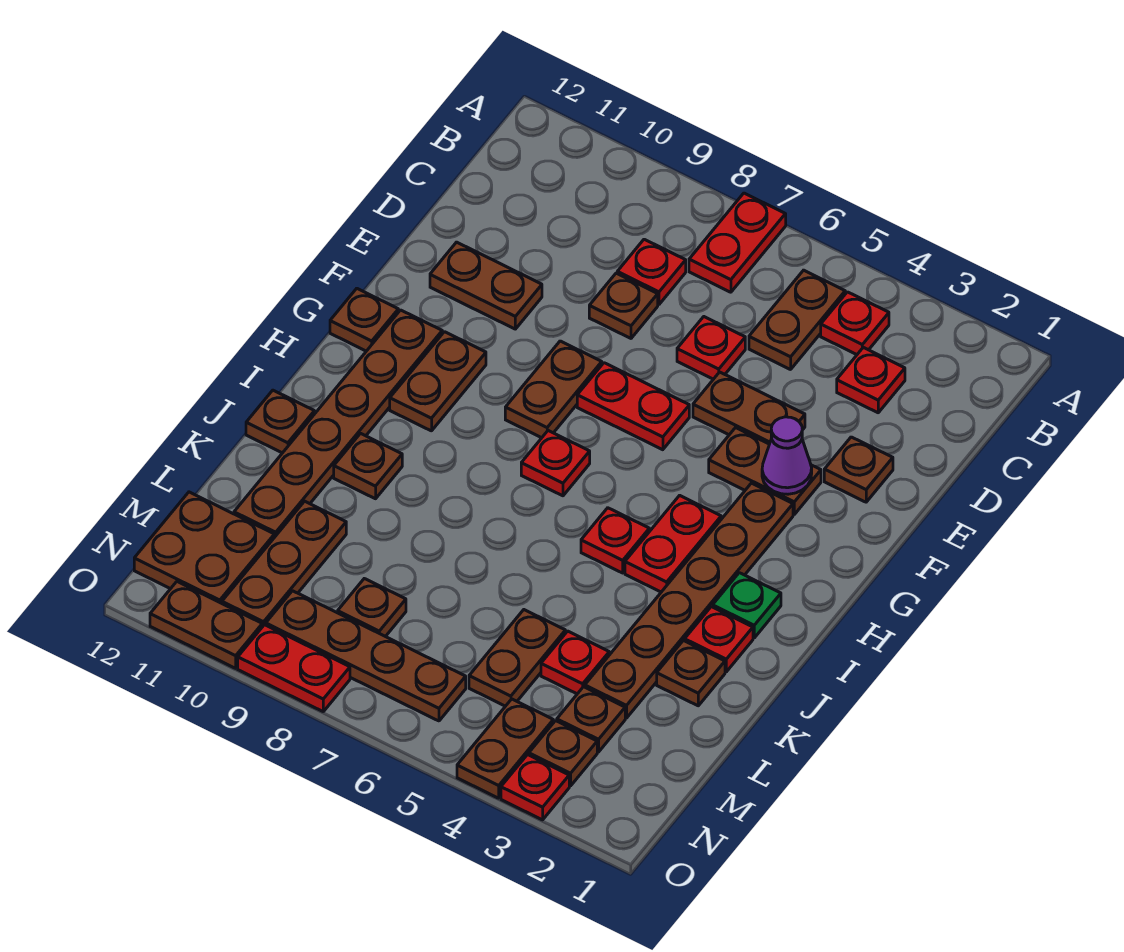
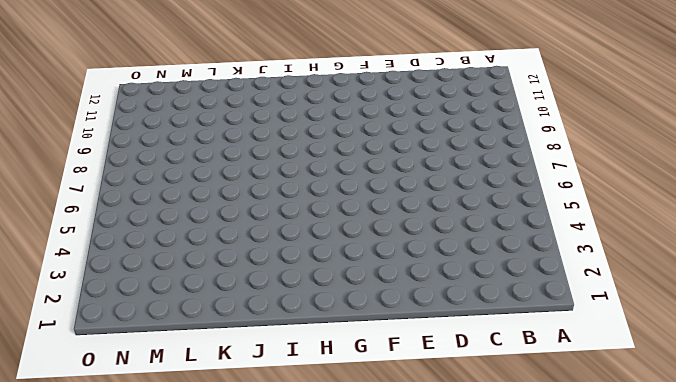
none -> red 1x2 plate [689,193,786,292]
none -> red 1x1 plate [821,292,889,355]
none -> brown 1x2 plate [749,270,845,370]
none -> red 1x1 plate [837,347,905,413]

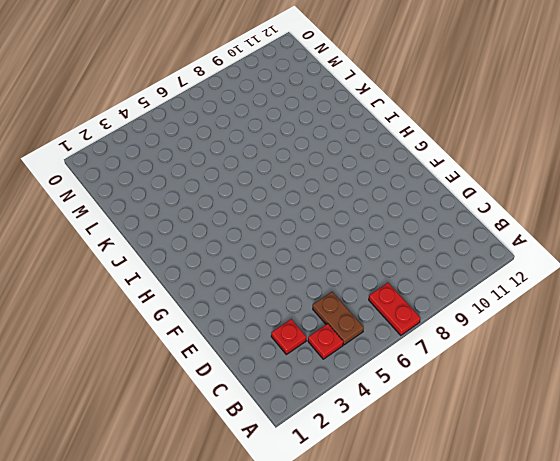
none -> red 1x1 plate [617,239,686,305]
none -> red 1x1 plate [677,317,745,379]
none -> brown 1x1 plate [589,273,658,338]
none -> brown 1x1 plate [824,437,893,502]

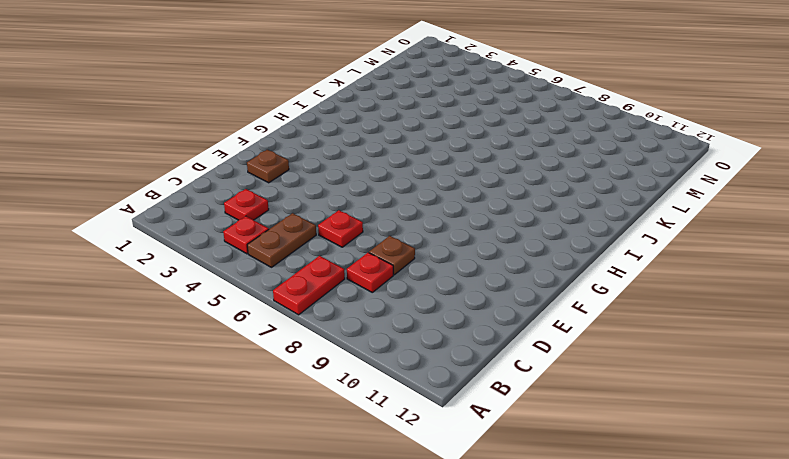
none -> brown 1x2 plate [693,372,805,444]
none -> brown 1x2 plate [430,242,542,329]
none -> brown 1x2 plate [709,428,821,514]
none -> red 1x2 plate [577,363,689,450]

